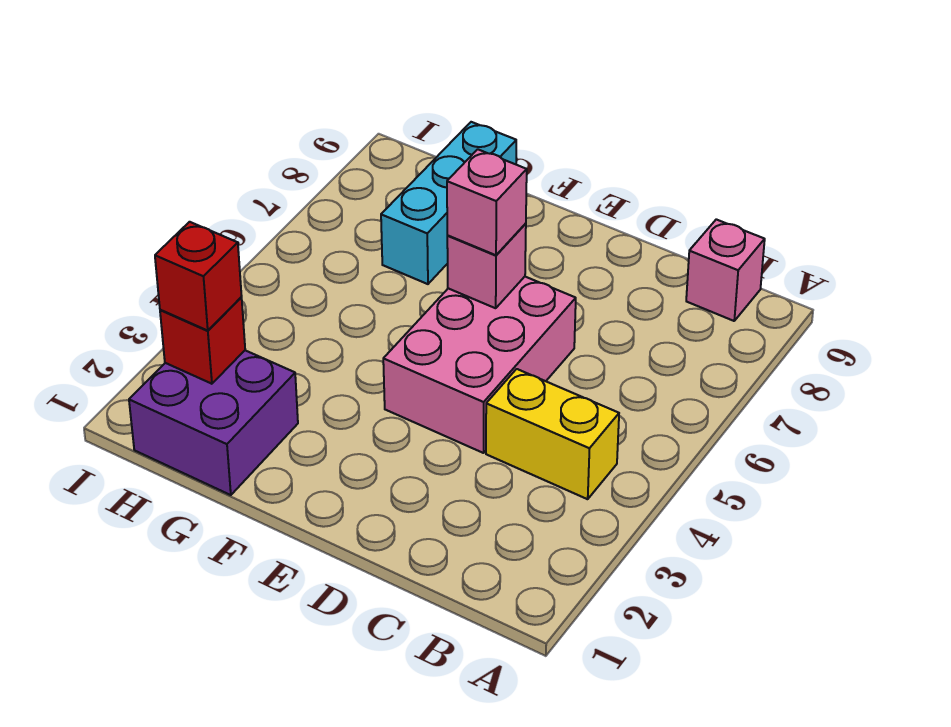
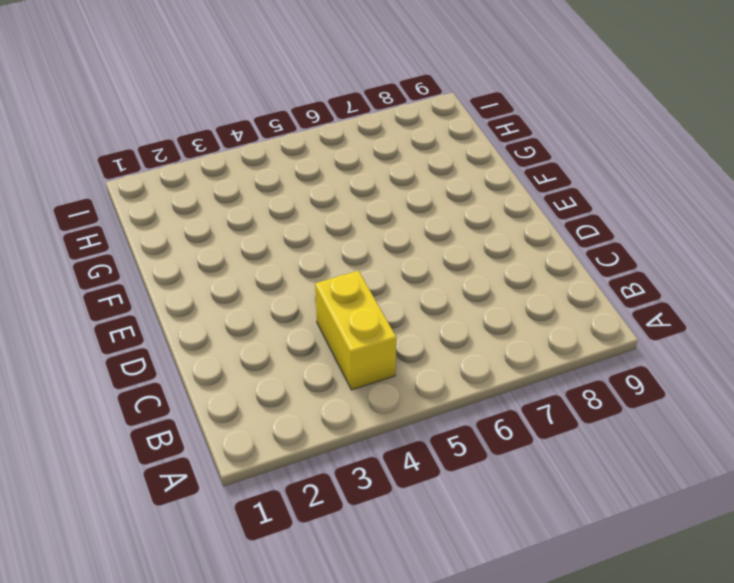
none -> pink 1x1 brick [686,219,765,321]
none -> pink 2x3 brick [383,277,576,453]

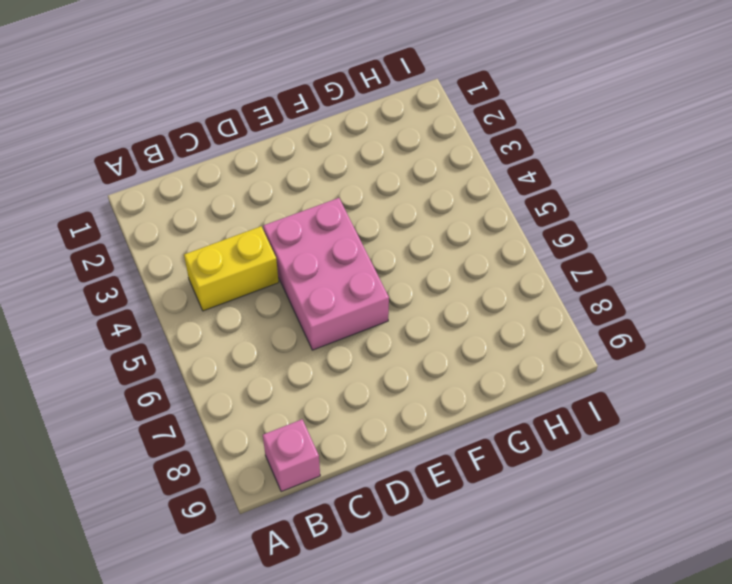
none -> purple 2x2 brick [129,350,298,495]
none -> cyan 1x3 brick [381,122,516,284]

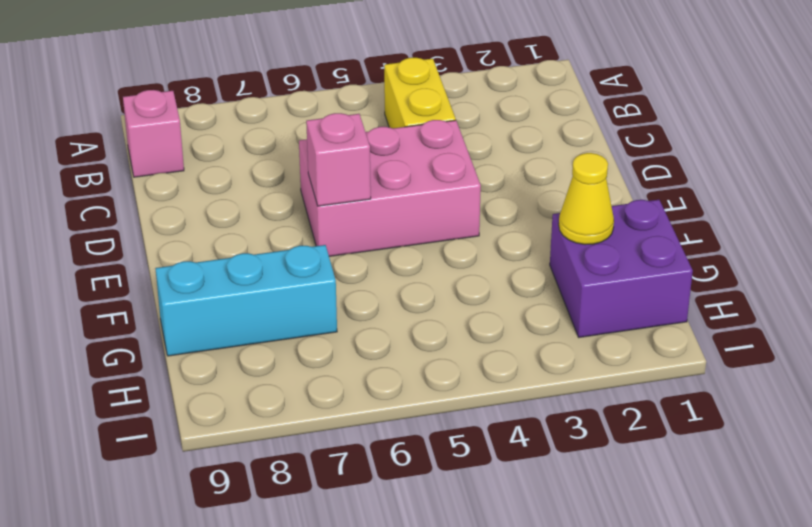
yellow 1x1 cone [559,153,614,245] -> none
none -> red 1x1 brick [160,298,245,384]
none -> pink 1x1 brick [447,149,527,255]

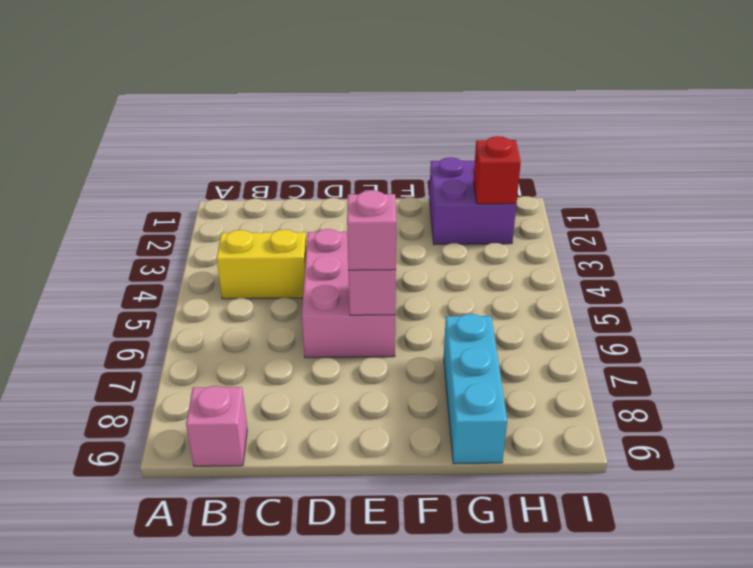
none -> red 1x1 brick [155,222,242,330]

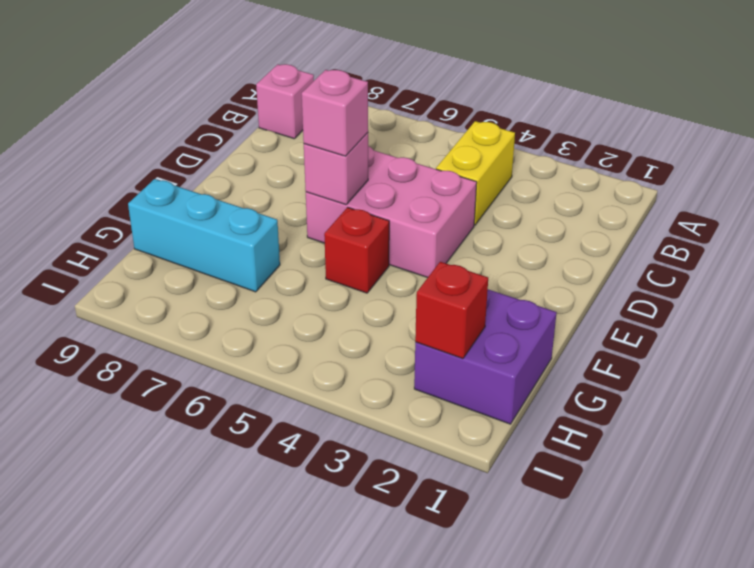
red 1x1 brick [324,207,389,293] -> red 1x1 brick moved to [155,222,242,330]

